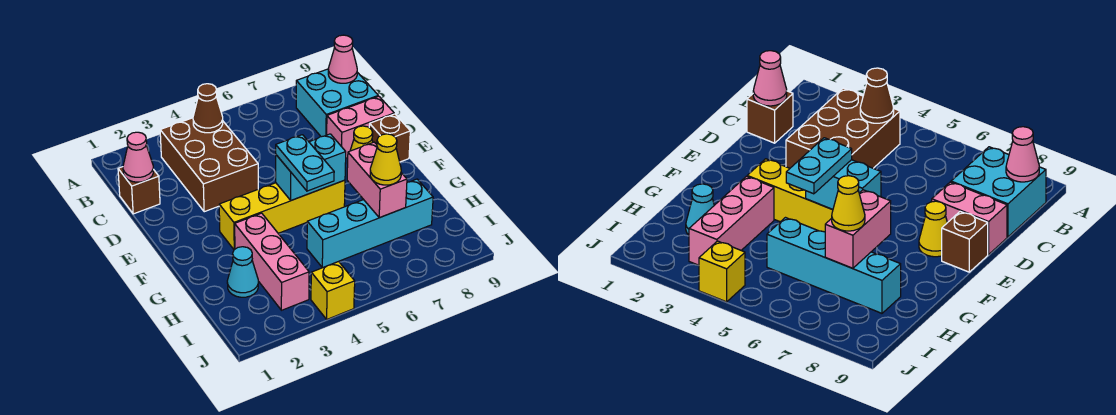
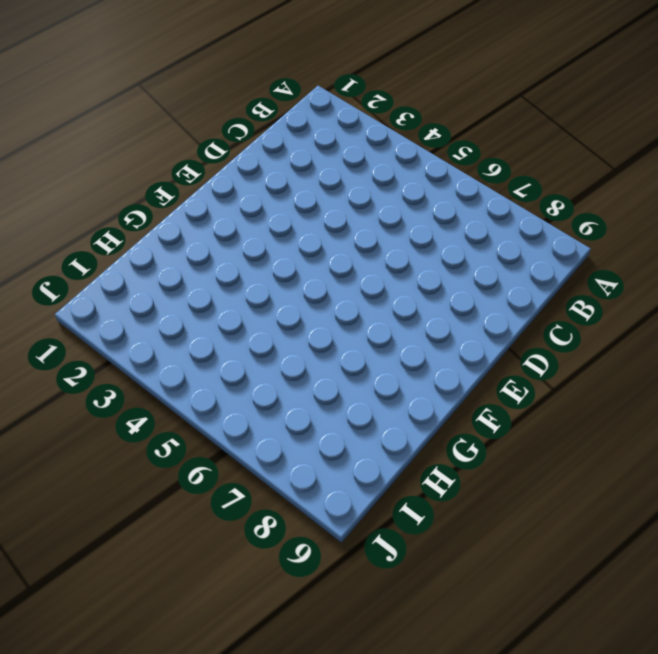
none -> brown 2x3 brick [160,118,258,212]
none -> cyan 2x2 brick [296,69,378,137]
none -> brown 1x1 brick [118,167,160,214]

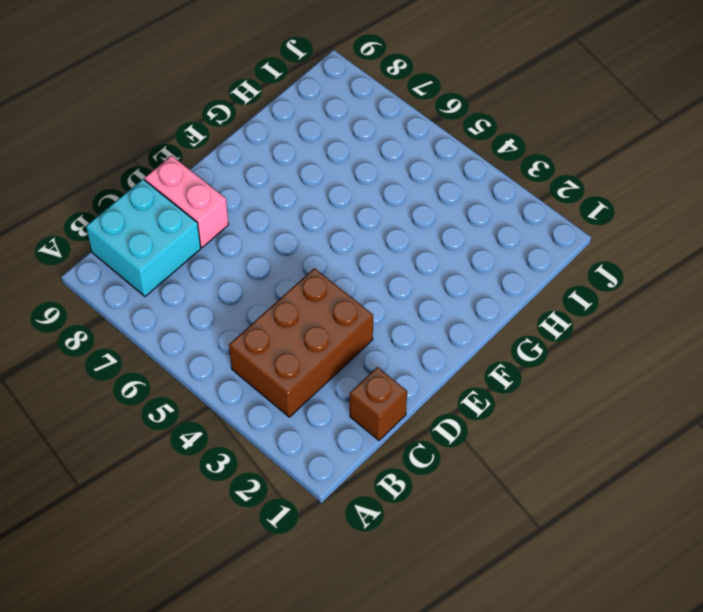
none -> yellow 1x1 cone [350,126,373,151]
none -> brown 1x1 brick [369,114,410,162]
none -> yellow 1x4 brick [219,180,345,250]

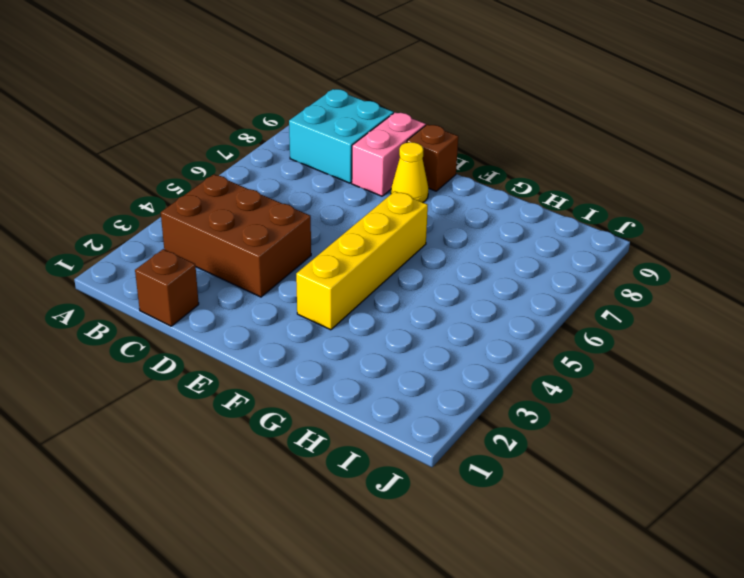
none -> pink 1x3 brick [235,213,309,310]
none -> cyan 1x1 cone [227,247,258,297]
none -> cyan 1x4 brick [307,179,433,268]

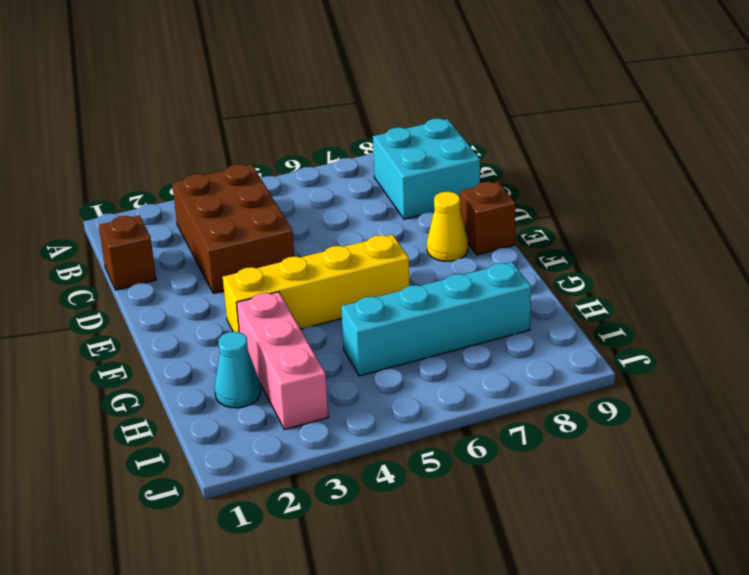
none -> pink 1x2 brick [327,96,394,158]
none -> yellow 1x1 brick [311,262,355,319]
none -> brown 1x1 cone [193,84,223,133]

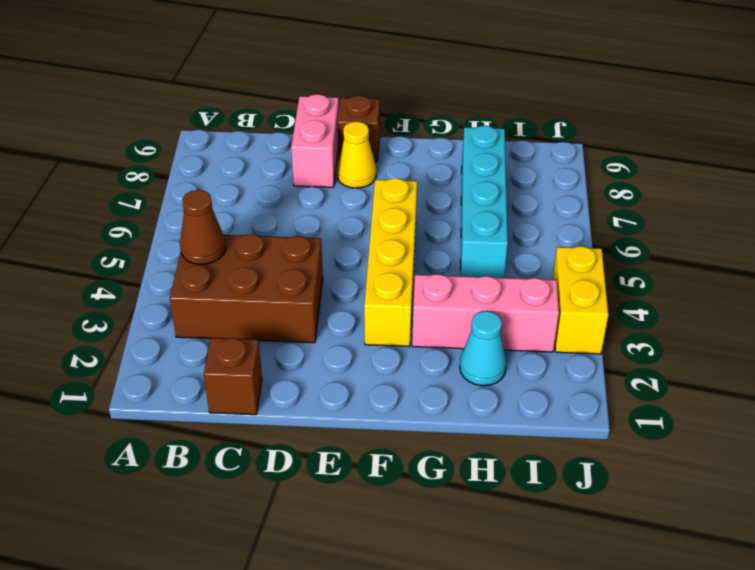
yellow 1x2 brick [552,246,608,354] -> yellow 1x1 brick [311,262,355,319]
none -> cyan 2x2 brick [296,69,378,137]
none -> pink 1x1 cone [328,35,357,83]
none -> pink 1x1 cone [123,132,153,182]

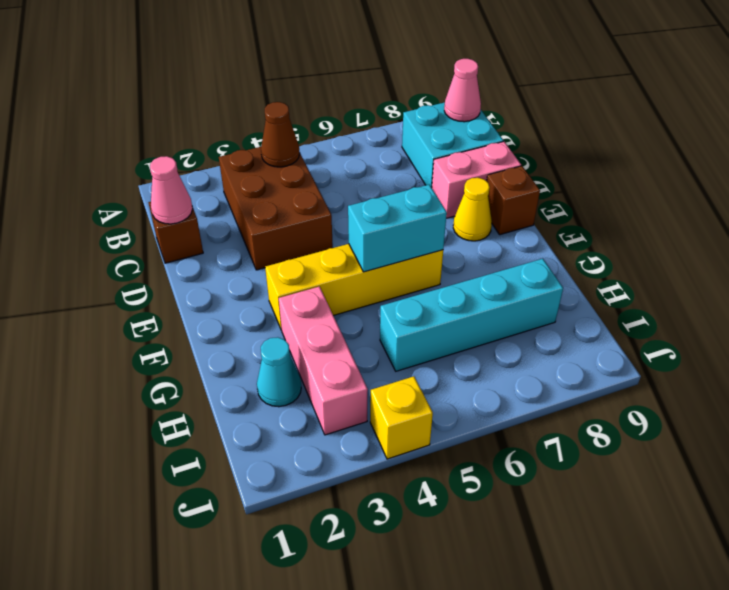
none -> pink 1x2 brick [347,142,407,218]
none -> cyan 1x2 plate [276,135,334,191]
none -> yellow 1x1 cone [370,134,401,185]

